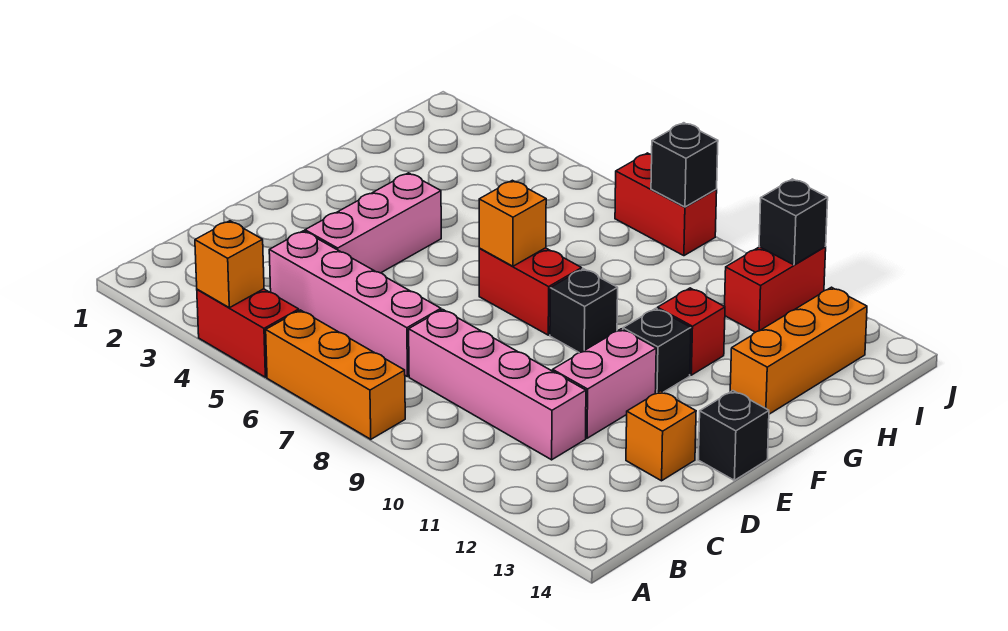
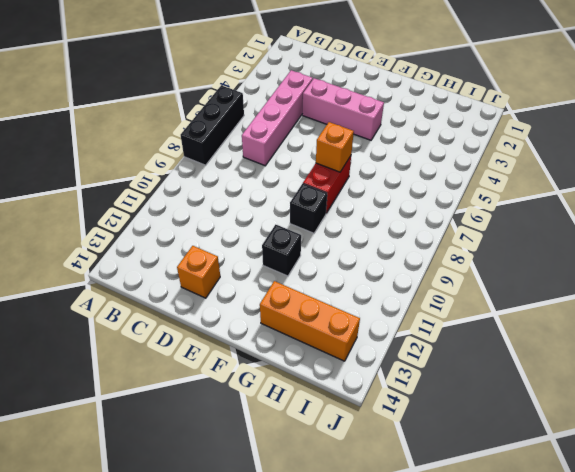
black 1x3 brick [181,85,244,165] -> orange 1x3 brick [266,310,405,439]
none -> red 1x2 brick [197,289,299,377]
none -> pink 1x4 brick [409,309,586,460]
none -> pink 1x2 brick [553,329,656,438]

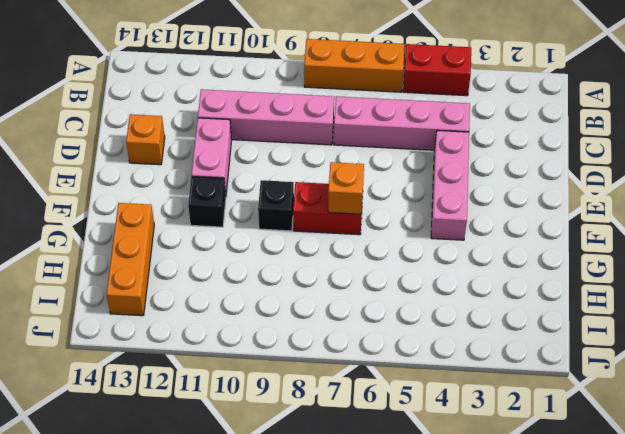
none -> black 1x1 brick [698,391,769,480]
none -> red 1x1 brick [657,288,725,375]
none -> red 1x2 brick [725,247,826,332]

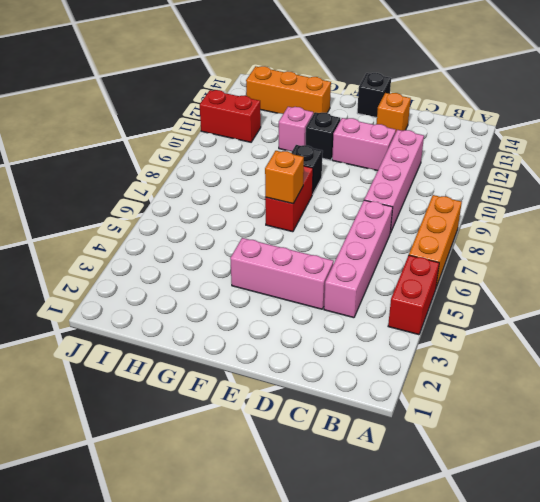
pink 1x1 brick [279,107,313,152] -> red 1x1 brick [657,288,725,375]
none -> red 1x2 brick [615,153,717,256]
none -> orange 1x1 brick [195,221,264,308]
none -> black 1x1 brick [651,123,718,207]

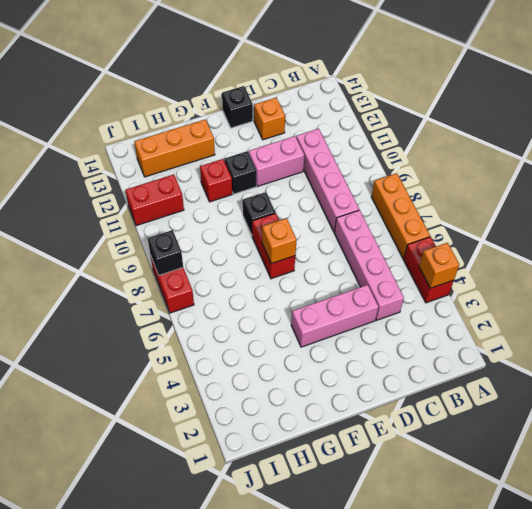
none -> black 1x1 brick [759,179,828,265]

